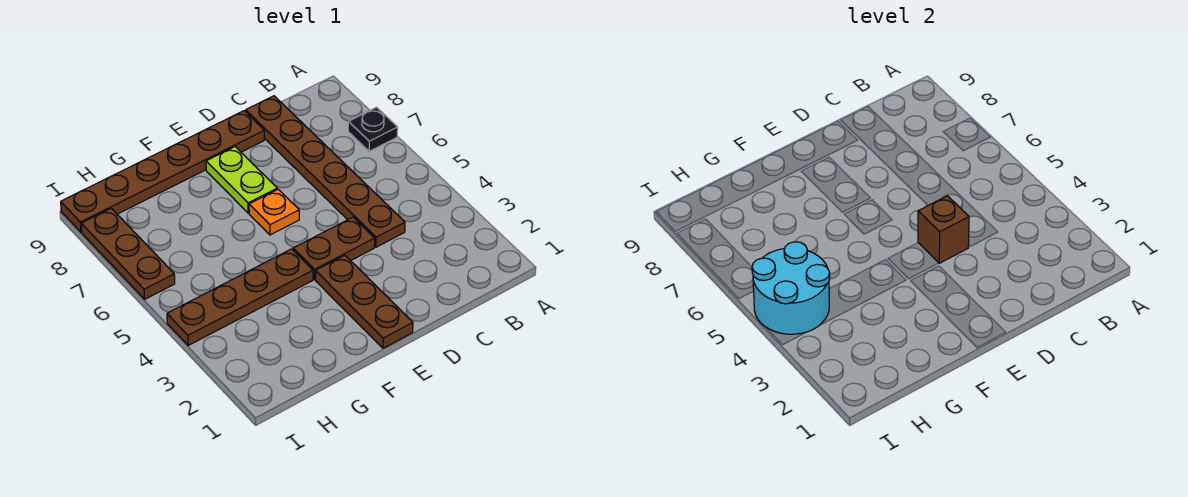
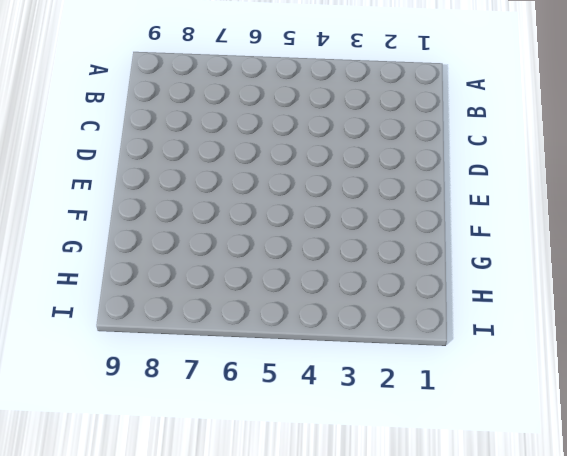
none -> black 1x1 plate [348,107,398,151]
none -> brown 1x6 plate [246,96,405,247]

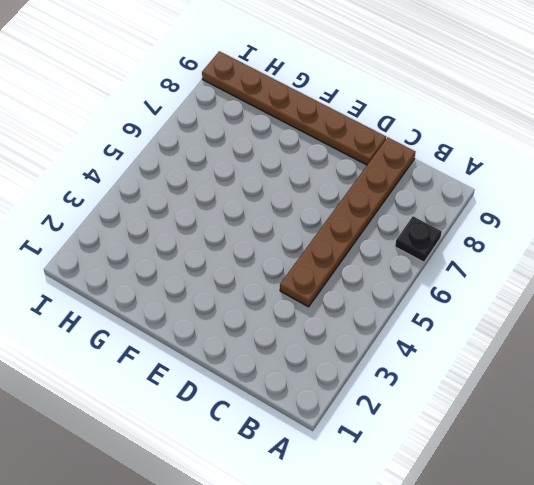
none -> brown 1x2 plate [293,217,375,279]
none -> brown 1x3 plate [315,255,413,348]

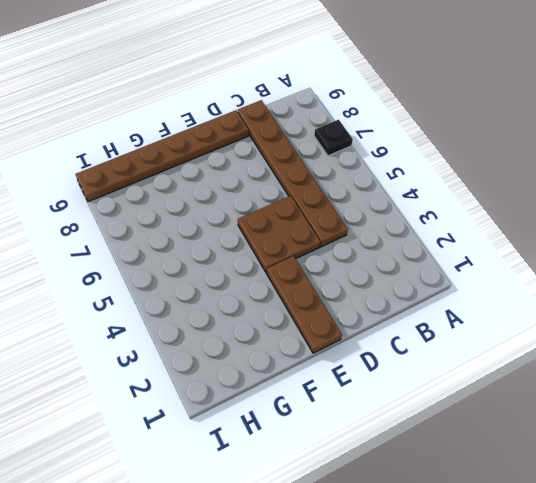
brown 2x2 plate [238,196,321,272] -> brown 1x2 plate [293,217,375,279]
none -> orange 1x1 plate [249,189,299,235]
none -> lime 1x2 plate [206,147,277,213]

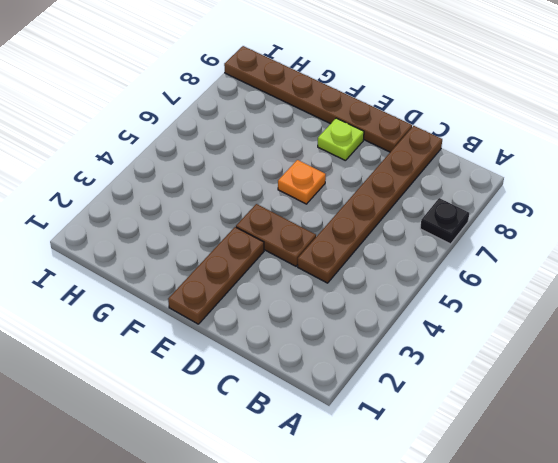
lime 1x1 plate [318,118,364,161] -> lime 1x2 plate [206,147,277,213]
none -> brown 1x4 plate [167,249,313,345]
none -> brown 1x3 plate [81,208,175,299]

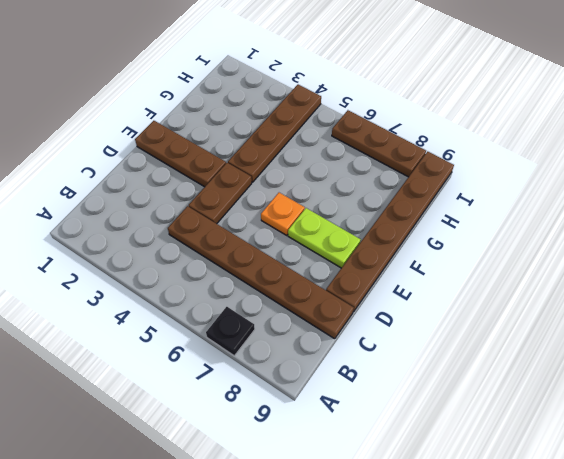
none -> brown 1x1 brick [918,196,969,263]
none -> cyan 2x2 round brick [752,242,830,334]

